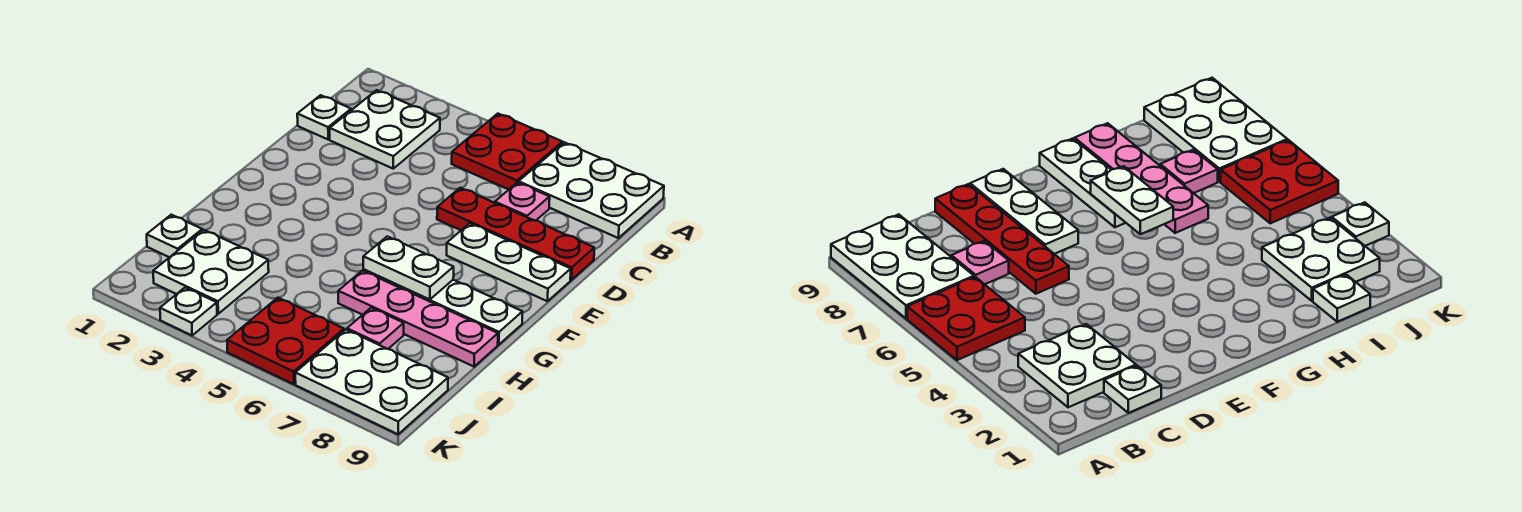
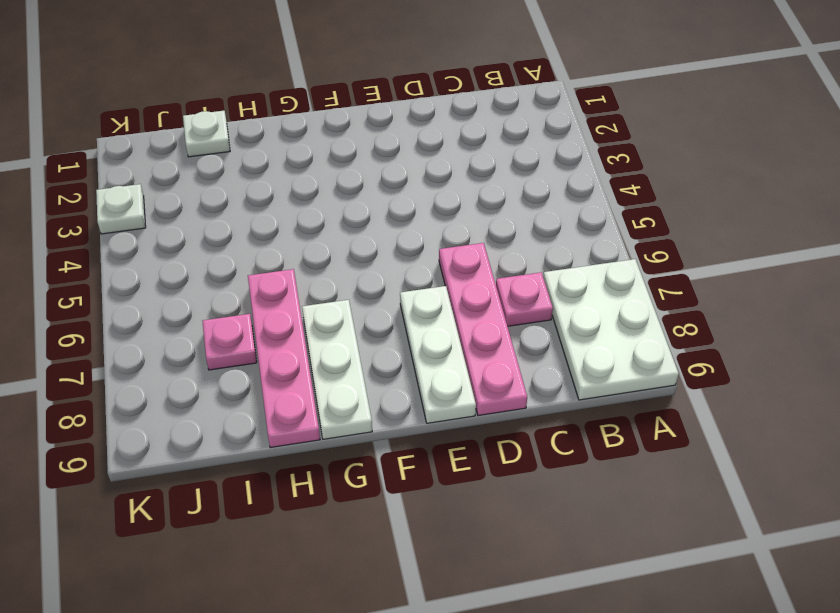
pink 1x4 plate [439,243,527,416] -> red 1x4 plate [437,188,594,280]
none -> red 2x2 plate [452,114,562,189]
none -> white 2x2 plate [330,90,440,168]
none -> white 1x1 plate [297,95,351,139]

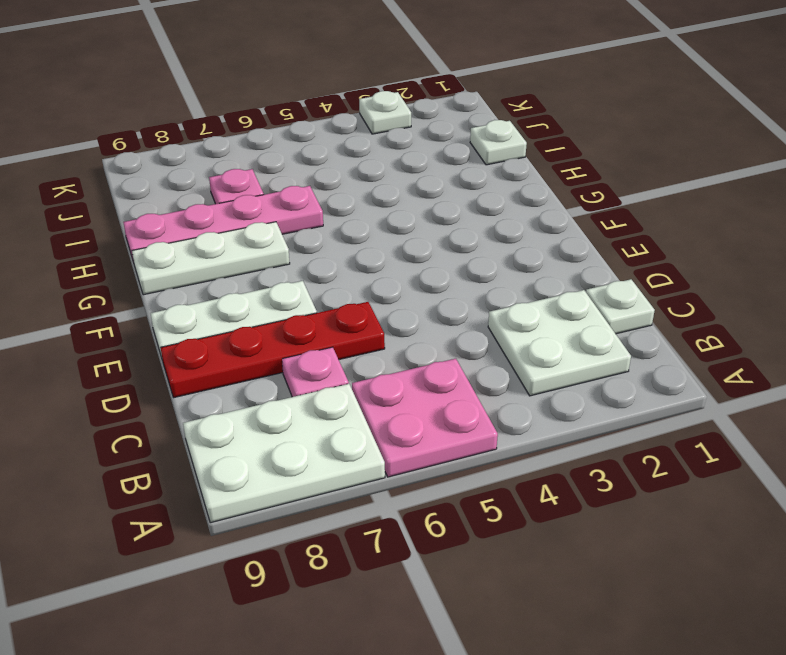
pink 2x2 plate [352,359,498,477] -> red 2x2 plate [452,114,562,189]
none -> white 2x2 plate [153,230,269,314]
none -> red 2x2 plate [227,298,344,384]
none -> white 2x3 plate [295,330,448,434]

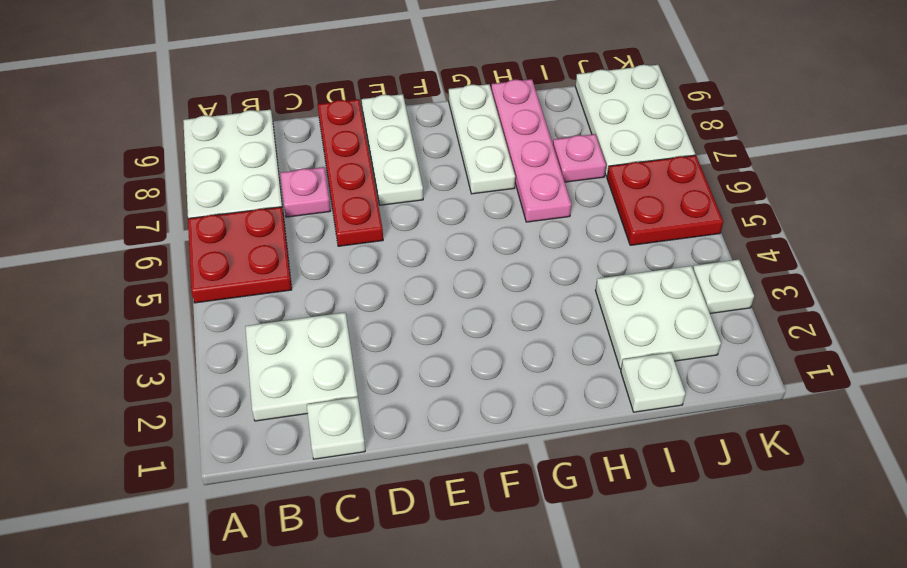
none -> white 1x2 plate [363,236,454,300]

